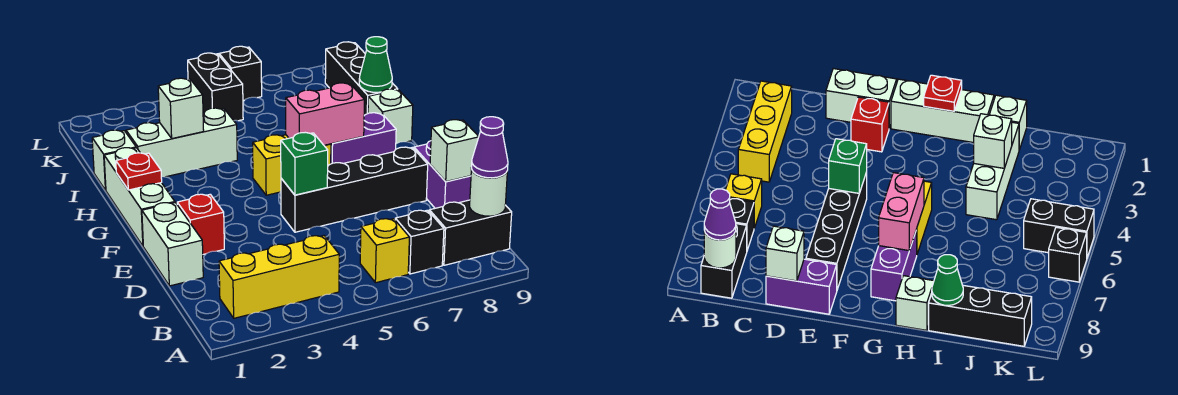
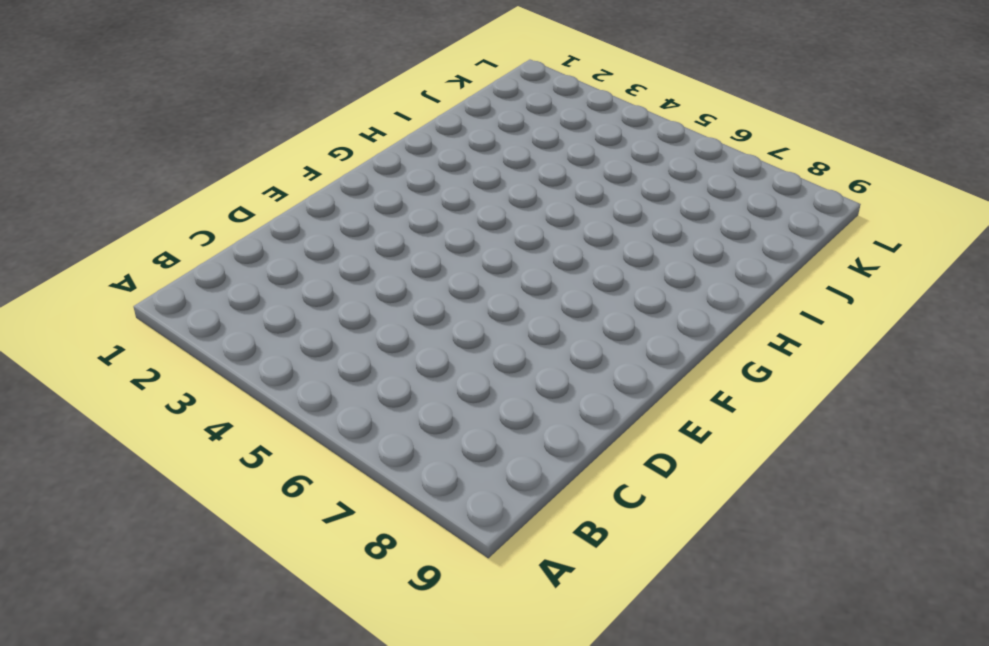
none -> yellow 1x3 brick [219,236,339,318]
none -> yellow 1x1 brick [360,219,409,283]
none -> black 1x1 brick [395,210,444,274]

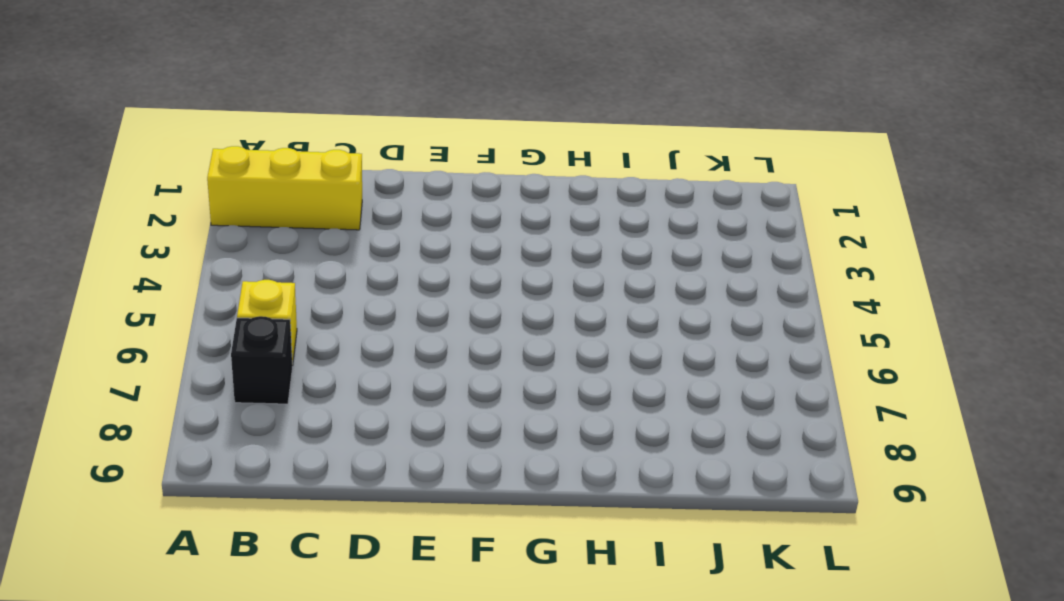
yellow 1x3 brick [207,146,362,230] -> yellow 1x3 brick turned to [219,236,339,318]
none -> black 1x2 brick [429,200,512,265]
none -> white 1x2 brick [142,203,203,286]
none -> purple 1x2 brick [414,141,471,208]

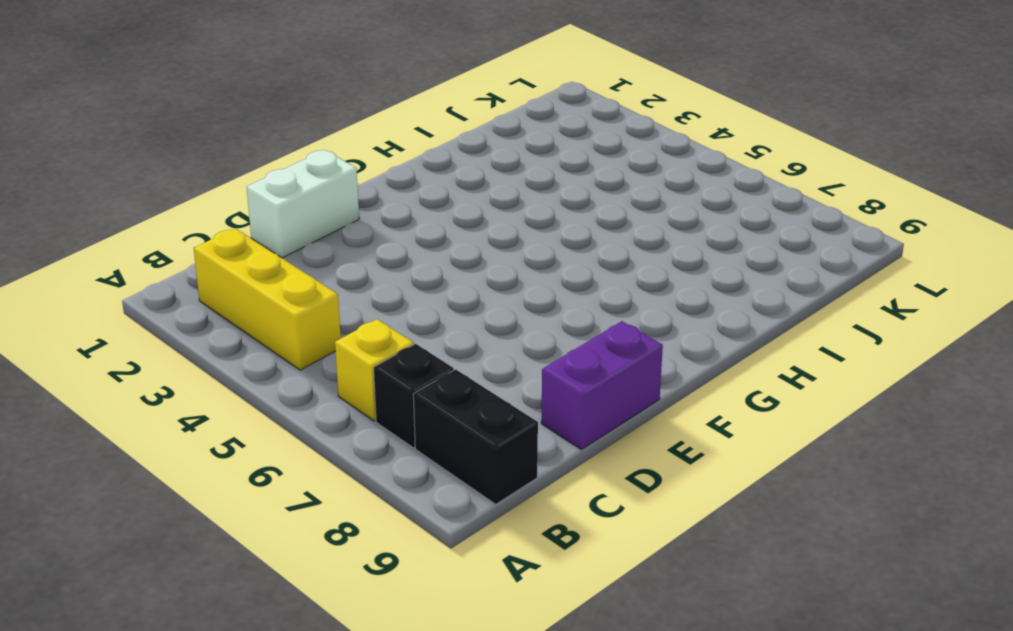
none -> red 1x1 brick [177,194,224,254]
none -> black 1x4 brick [281,147,428,232]
none -> white 1x3 brick [104,148,175,246]

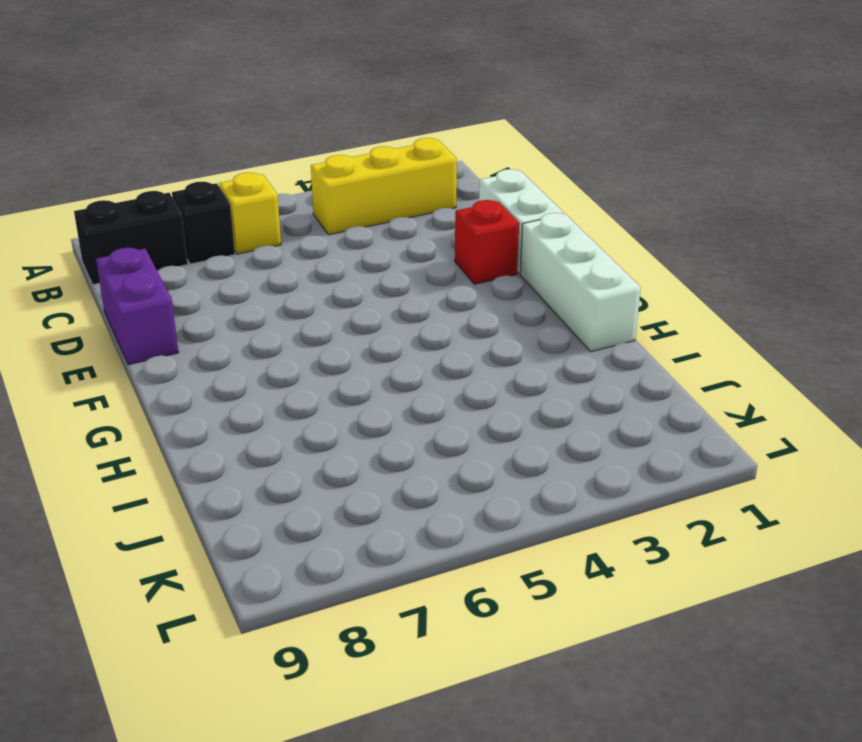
none -> black 1x4 brick [281,147,428,232]
none -> yellow 1x2 brick [253,135,331,195]
none -> purple 1x2 brick [331,113,396,164]

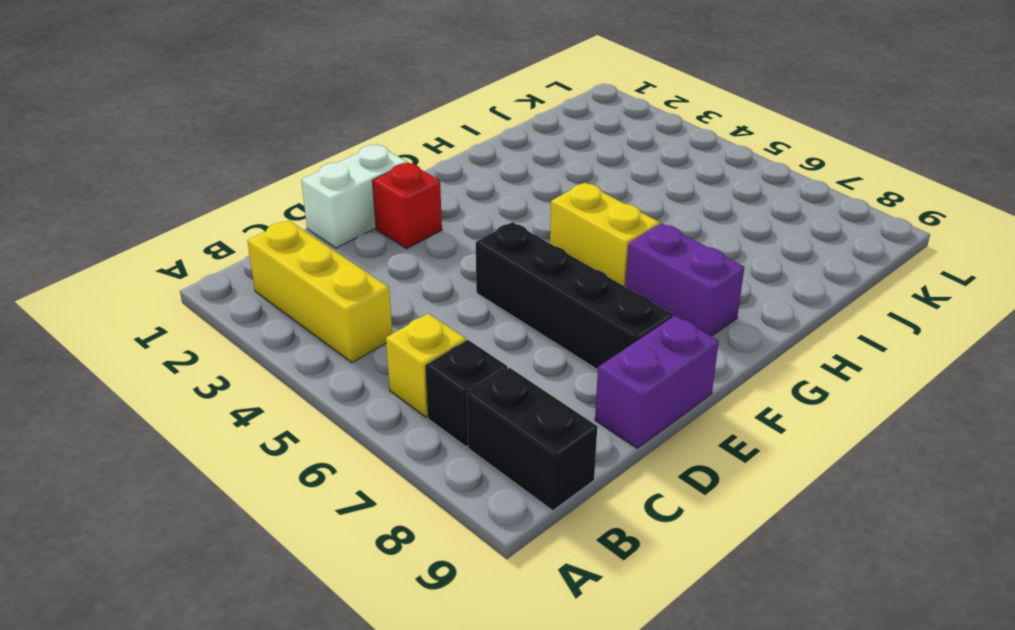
none -> white 1x3 brick [104,148,175,246]
none -> white 1x1 brick [368,89,413,144]
none -> white 1x1 brick [92,130,136,190]

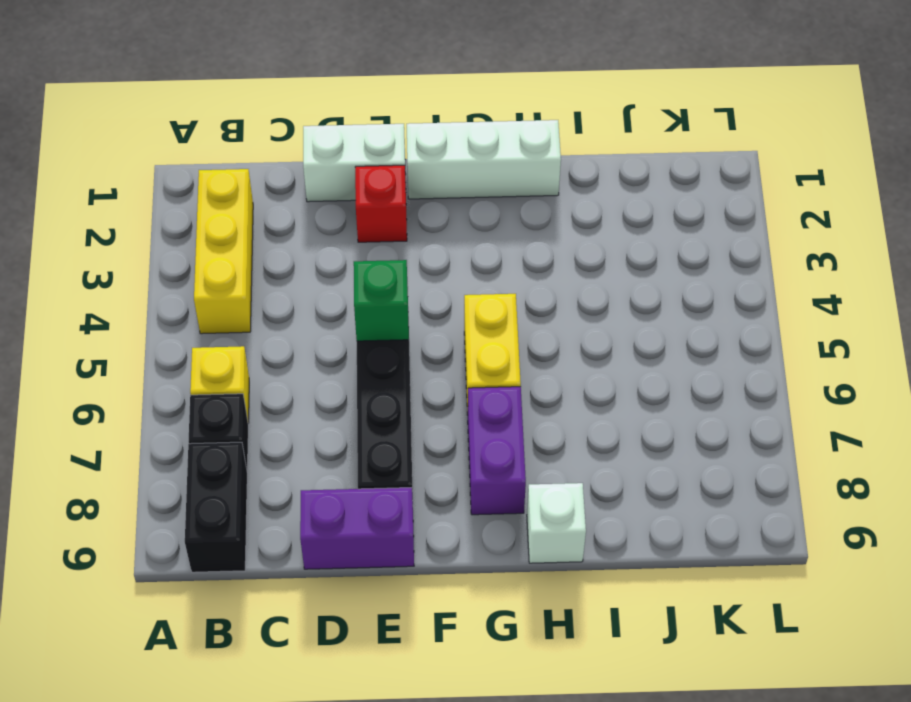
none -> white 1x1 brick [92,130,136,190]
none -> white 1x3 brick [126,108,237,177]
none -> black 1x3 brick [325,42,398,116]

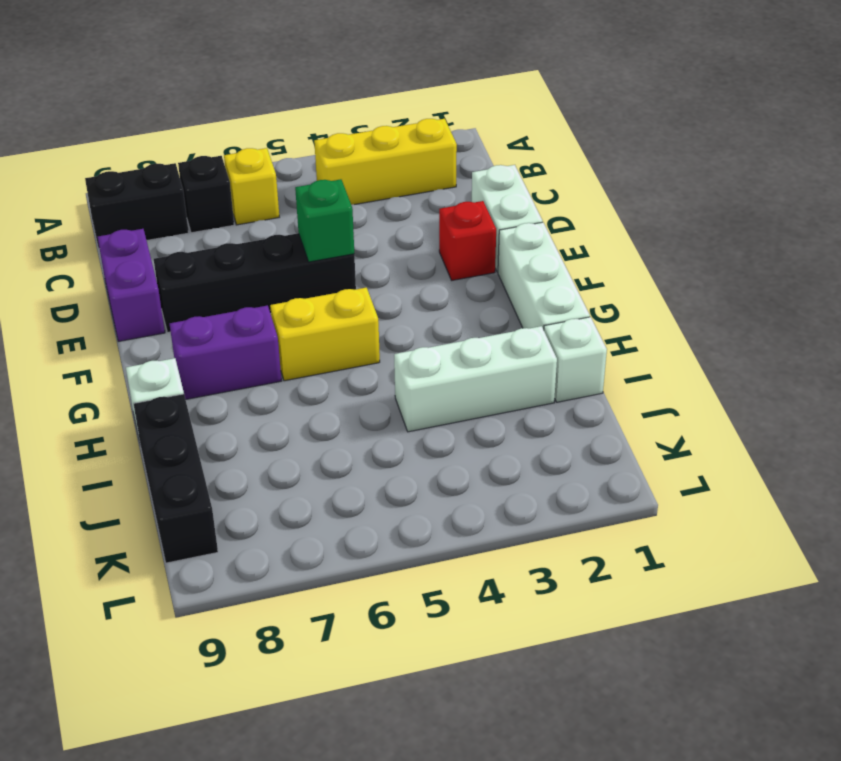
none -> black 1x2 brick [188,53,243,121]
none -> black 1x1 brick [219,46,262,101]
none -> white 1x1 round brick [470,168,507,216]

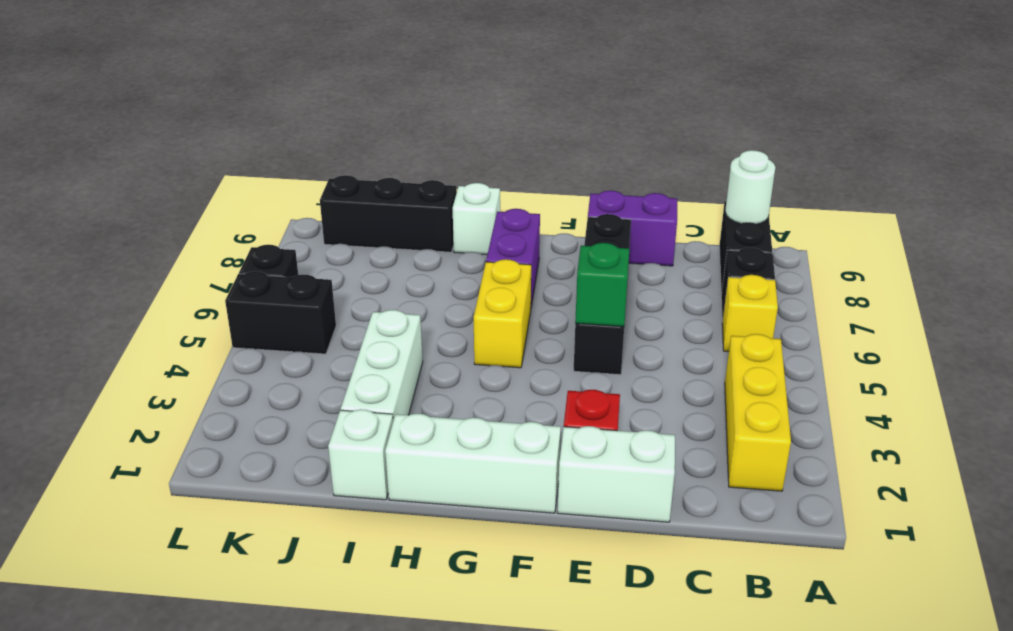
none -> white 1x1 brick [430,120,479,182]
none -> red 1x1 plate [116,153,162,190]
none -> pink 1x2 brick [286,83,364,145]

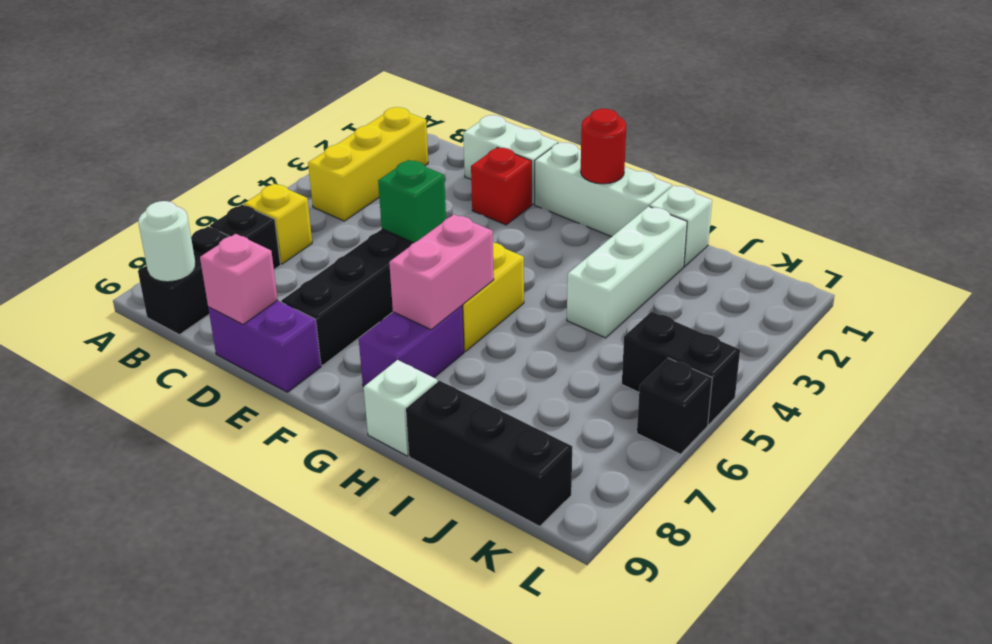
pink 1x1 brick [200,234,278,324] -> white 1x1 brick [430,120,479,182]
red 1x1 round brick [581,109,626,184] -> red 1x1 plate [116,153,162,190]
none -> white 1x1 brick [158,78,204,138]
none -> green 1x1 cone [359,37,392,92]
none -> purple 1x1 cone [472,117,508,178]

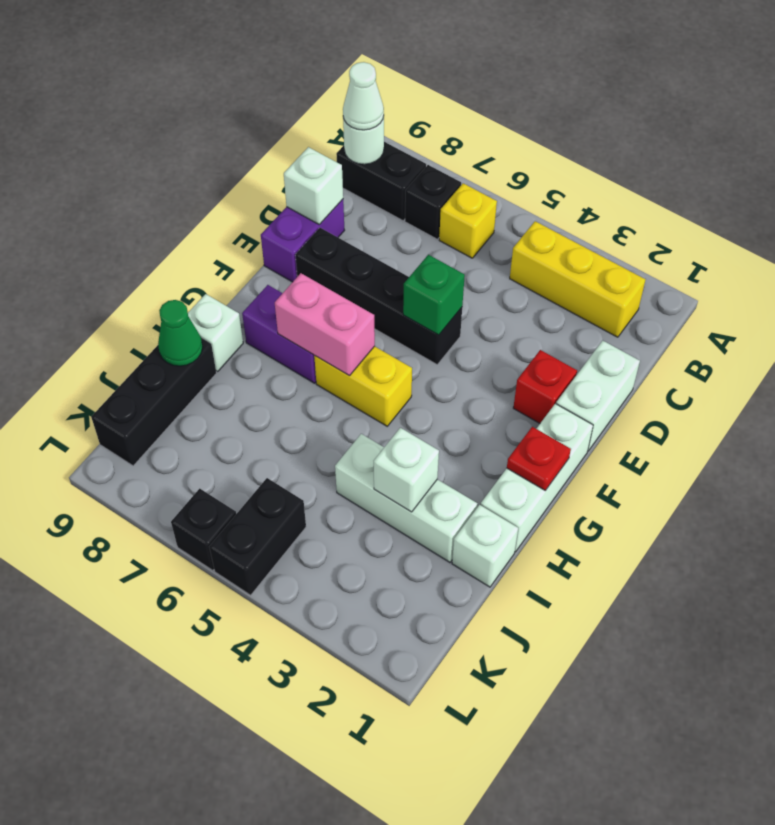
white 1x1 cone [343,62,384,130] -> purple 1x1 cone [472,117,508,178]

